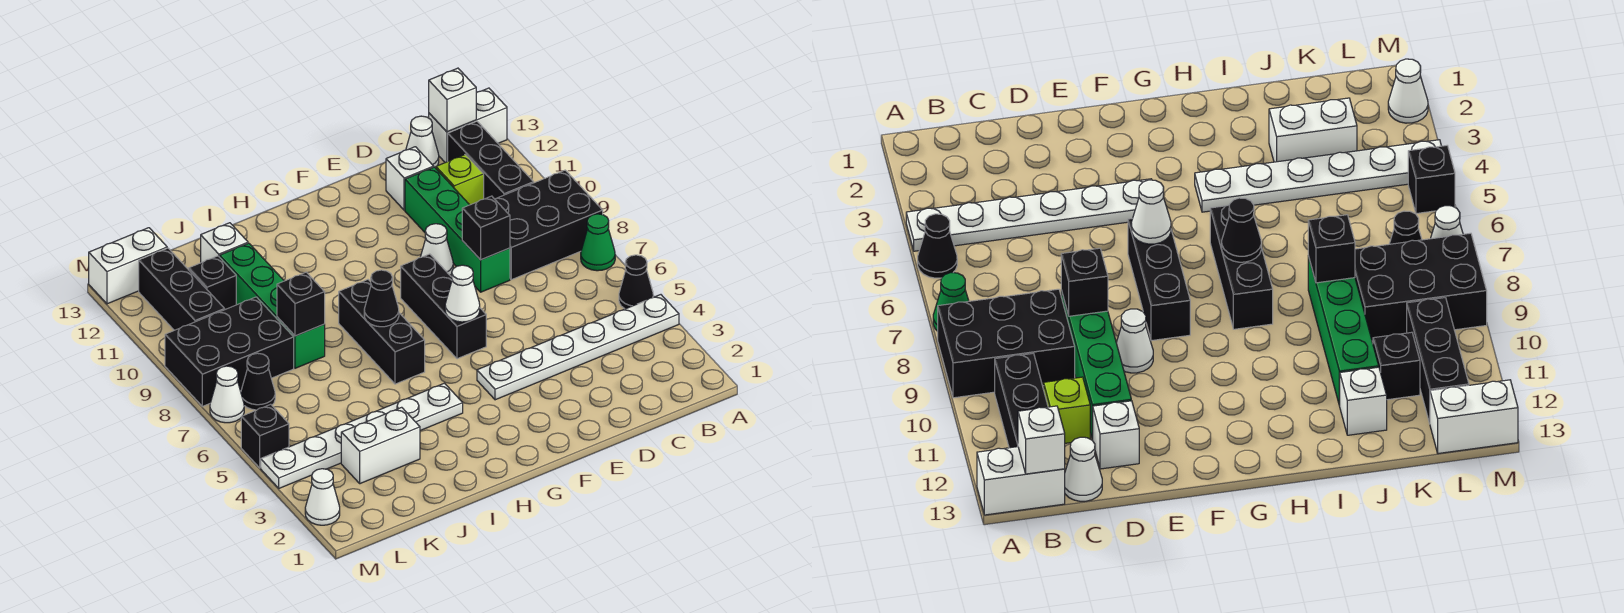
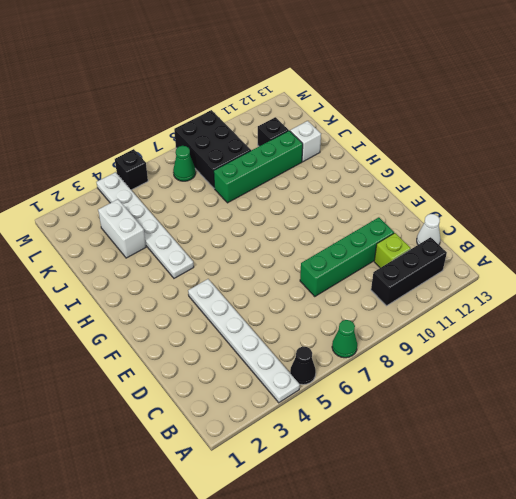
green 1x1 cone [173,146,196,181] -> black 1x1 cone [241,353,275,410]
none -> black 2x3 brick [495,170,603,280]
none -> white 1x2 brick [429,88,507,163]
none -> white 1x1 brick [386,147,434,210]
none -> white 1x1 cone [421,224,453,275]

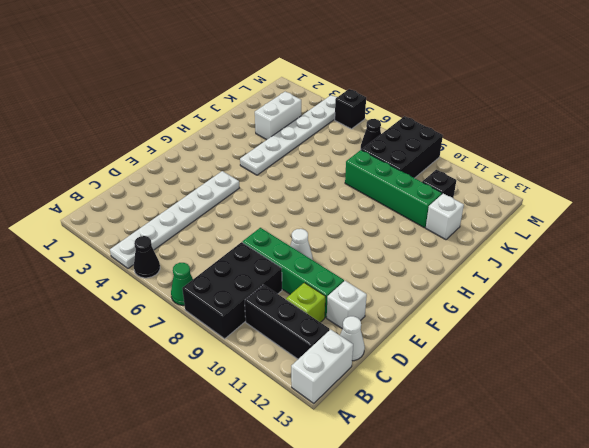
none -> black 1x3 brick [401,254,486,359]
none -> black 1x3 brick [339,280,425,384]
none -> black 1x3 brick [139,248,225,330]
none -> white 1x2 brick [89,228,167,304]

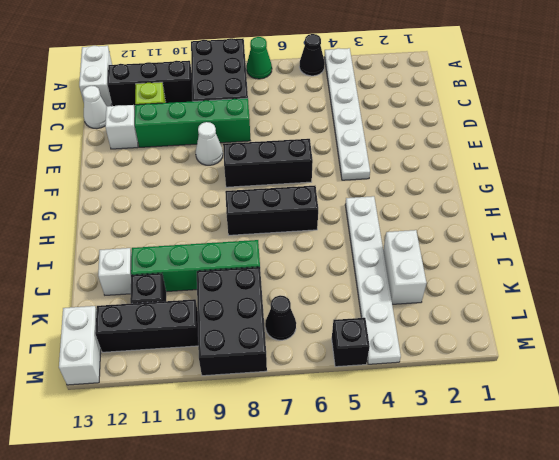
none -> white 1x1 cone [305,469,340,525]
none -> white 1x1 cone [210,366,244,423]
none -> white 1x1 brick [429,68,476,132]
none -> black 1x1 brick [462,196,510,260]

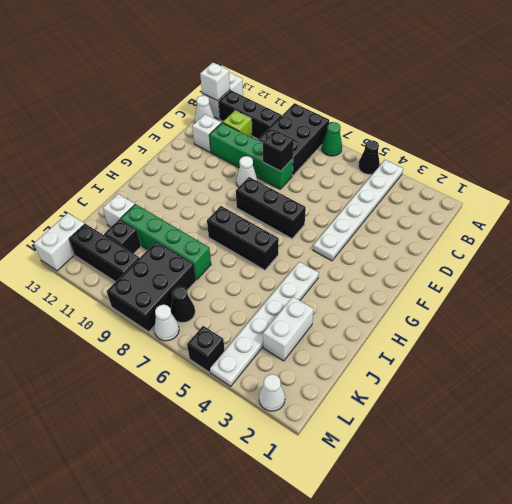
none -> white 1x1 cone [445,265,480,322]
none -> black 1x1 cone [364,270,399,327]
none -> black 1x1 brick [277,272,325,336]

